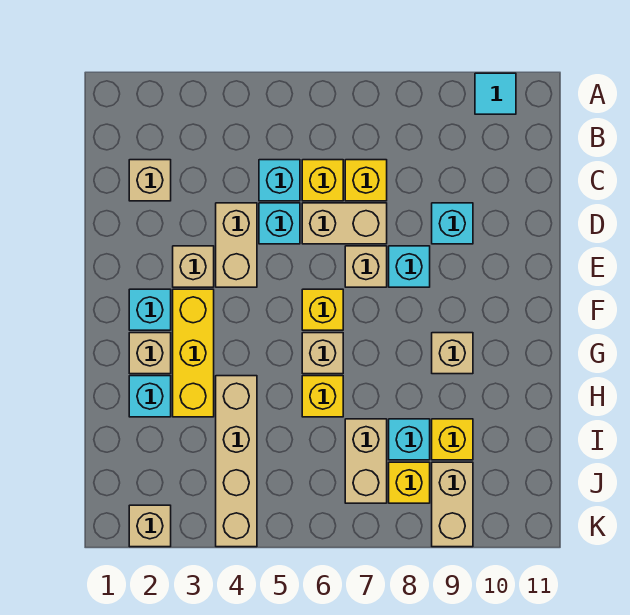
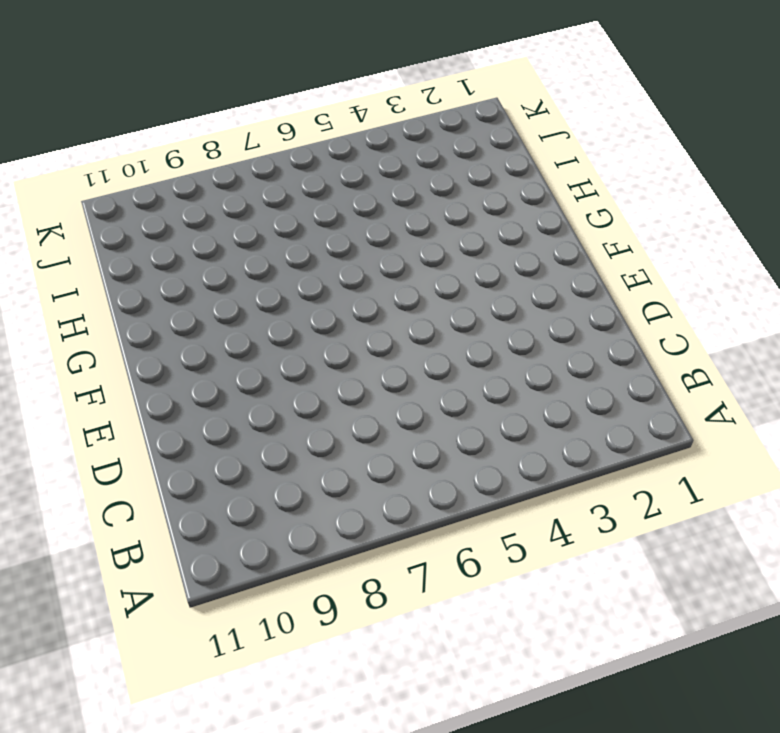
none -> cyan 1x1 tile [475,73,516,114]
none -> tan 1x1 brick [129,160,171,201]
none -> cyan 1x1 brick [259,160,300,201]

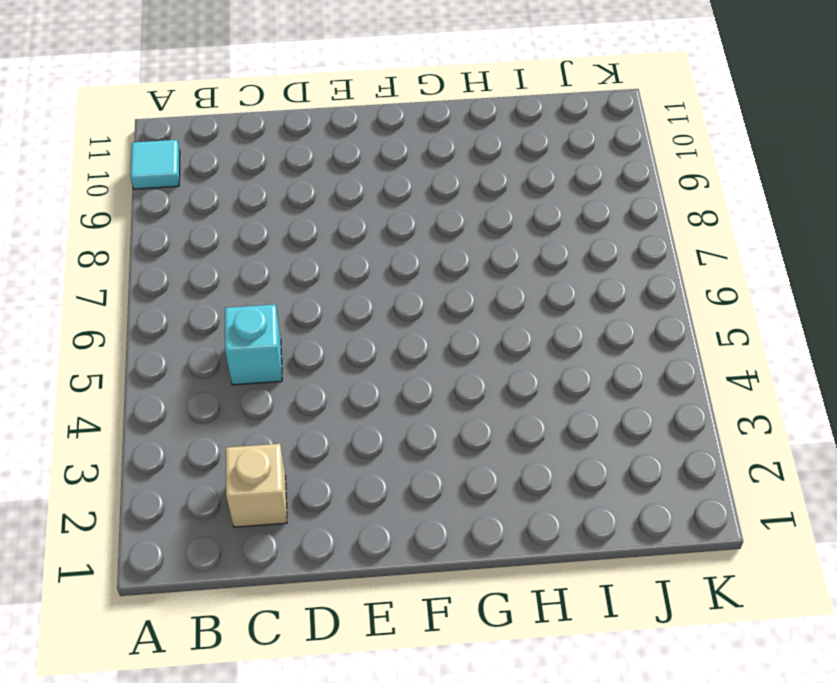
none -> yellow 1x1 brick [302,160,343,201]
none -> yellow 1x1 brick [345,160,387,201]
none -> tan 1x2 brick [216,203,257,287]

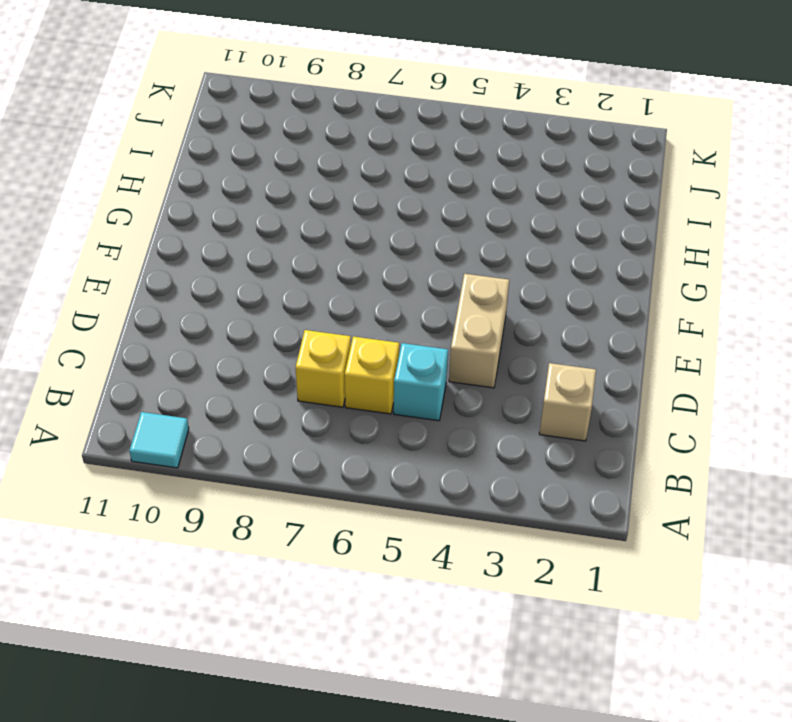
none -> cyan 1x1 brick [259,203,300,244]
none -> tan 1x2 brick [302,203,387,244]
none -> cyan 1x1 brick [432,203,473,244]

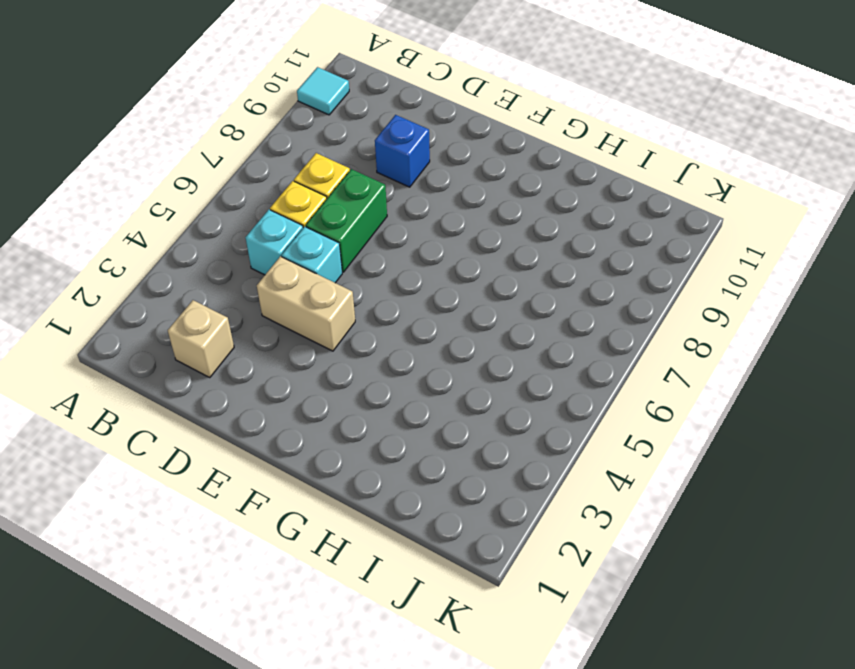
green 1x2 brick [306,169,387,272] -> tan 1x2 brick [302,203,387,244]
blue 1x1 brick [375,115,430,187] -> cyan 1x1 brick [432,203,473,244]
none -> tan 1x1 brick [173,246,214,287]
none -> tan 1x1 brick [345,246,387,287]
none -> cyan 1x1 brick [389,246,430,287]

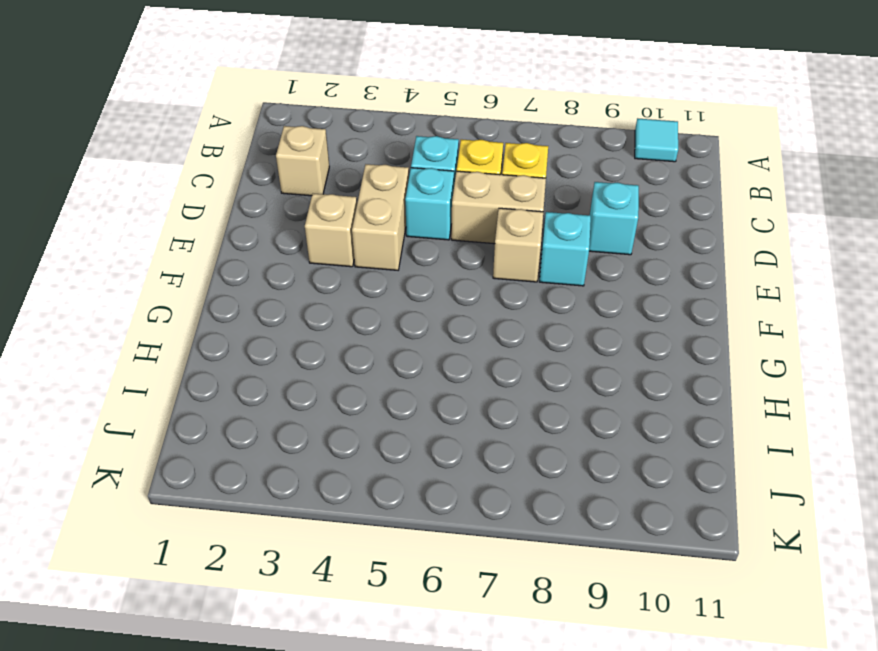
none -> cyan 1x1 brick [129,289,171,330]
none -> yellow 1x3 brick [173,289,214,417]
none -> yellow 1x1 brick [302,289,343,330]

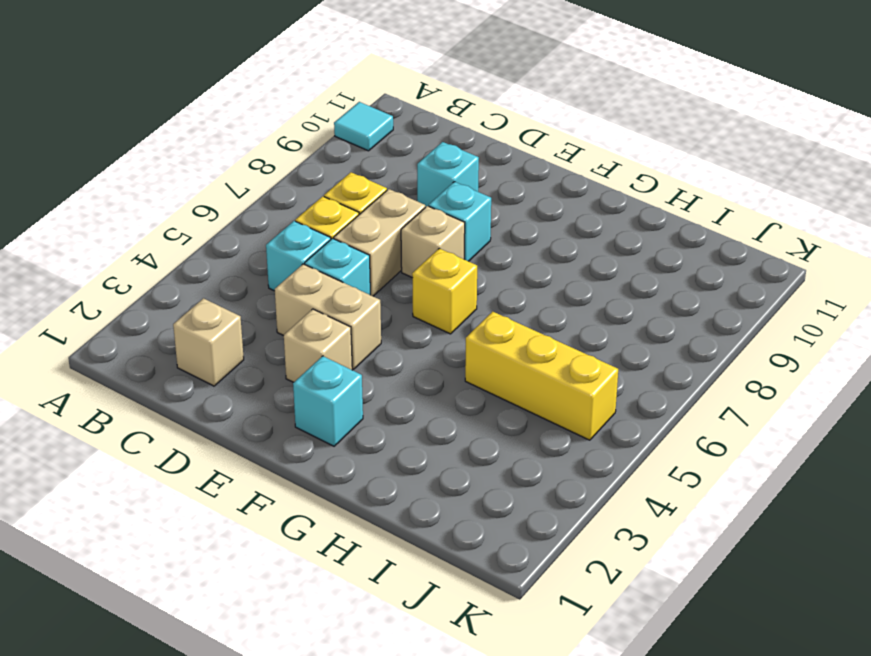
yellow 1x3 brick [465,312,618,440] -> yellow 1x3 brick moved to [173,289,214,417]
none -> tan 1x1 brick [129,333,171,374]
none -> tan 1x1 brick [302,333,343,374]
none -> tan 1x1 brick [432,333,473,374]

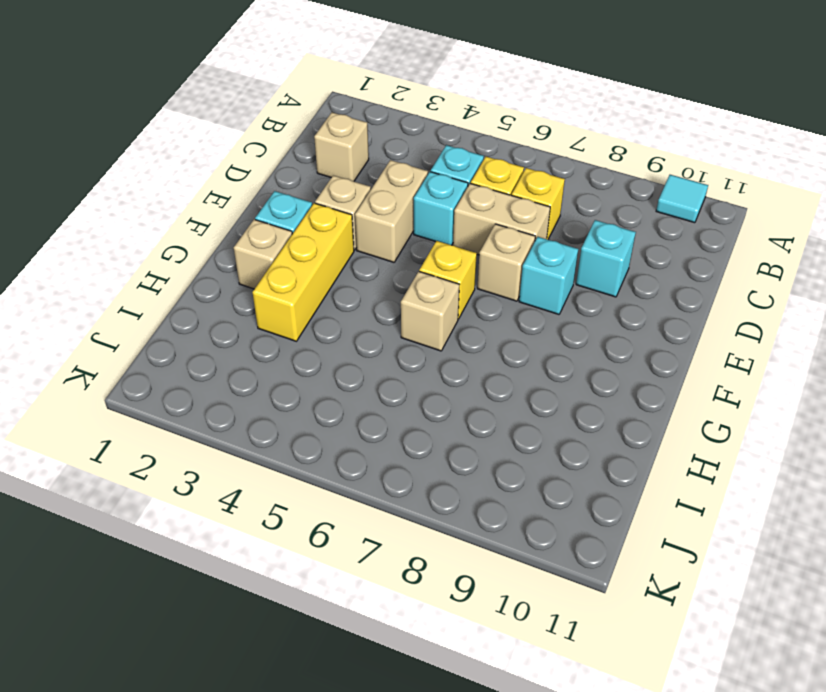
none -> tan 1x1 brick [432,333,473,374]
none -> cyan 1x1 brick [129,376,171,417]
none -> tan 1x4 brick [216,376,257,547]

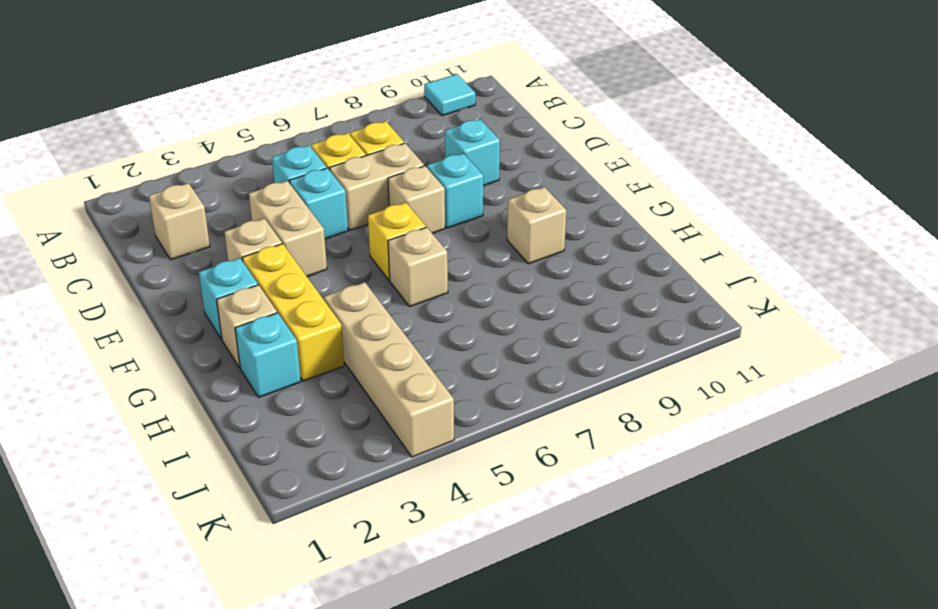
none -> yellow 1x1 brick [302,376,343,417]
none -> tan 1x2 brick [345,419,387,503]
none -> cyan 1x1 brick [389,419,430,460]

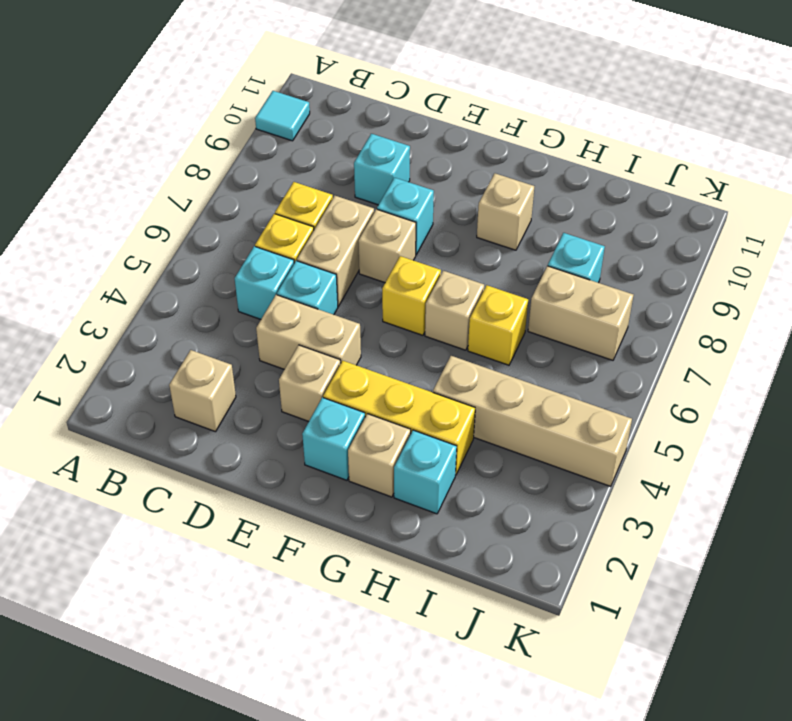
none -> yellow 1x1 brick [432,419,473,460]
none -> yellow 1x1 brick [389,462,430,503]
none -> tan 1x2 brick [432,462,473,547]

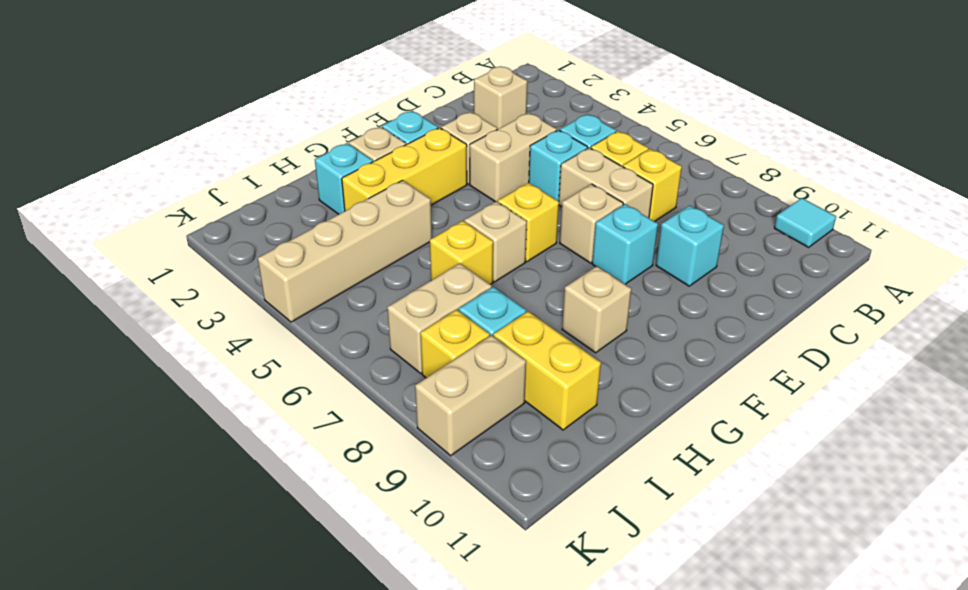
yellow 1x2 brick [493,311,601,430] -> yellow 1x1 brick [432,419,473,460]
none -> tan 1x1 brick [129,505,171,547]

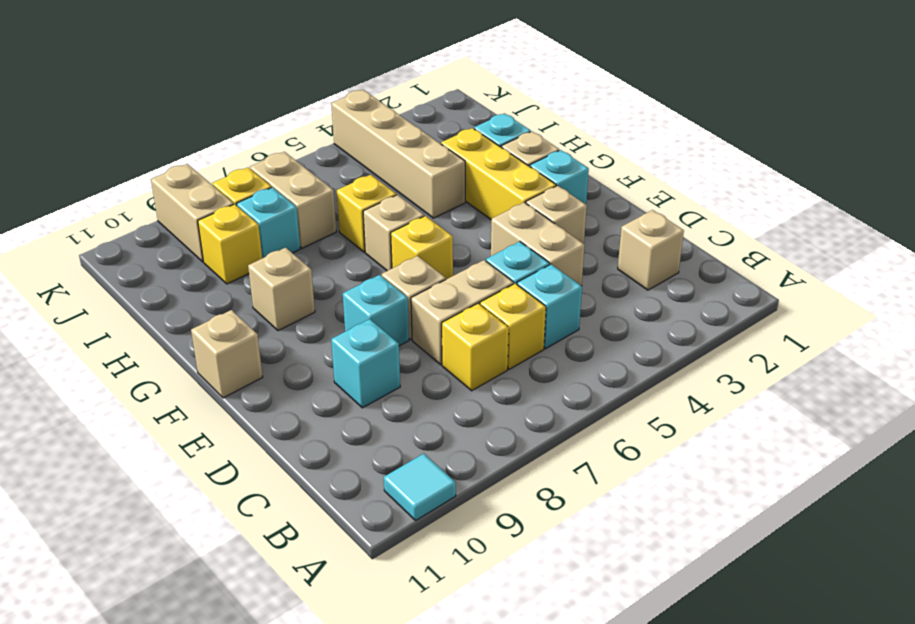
tan 1x1 brick [191,310,263,398] -> tan 1x1 brick moved to [129,505,171,547]

